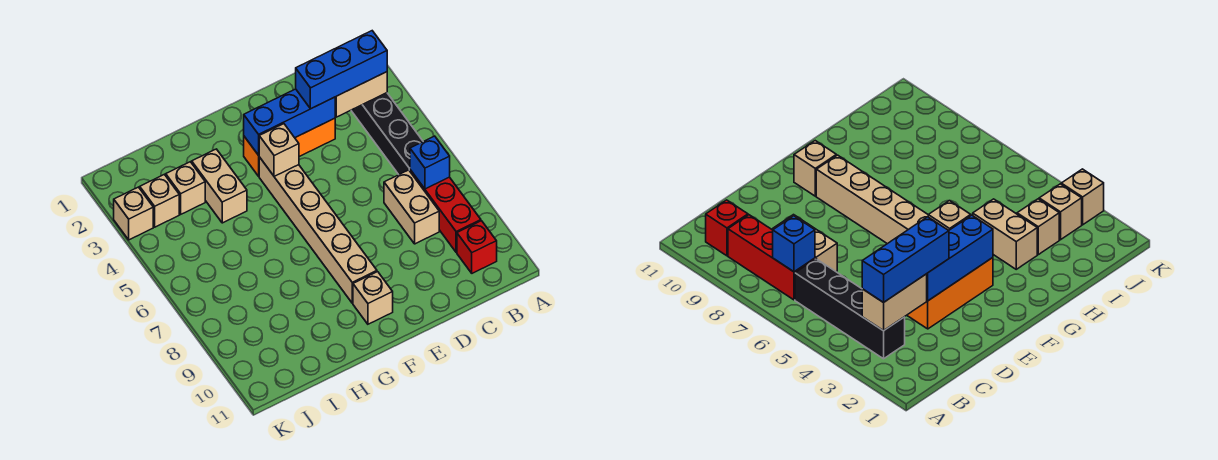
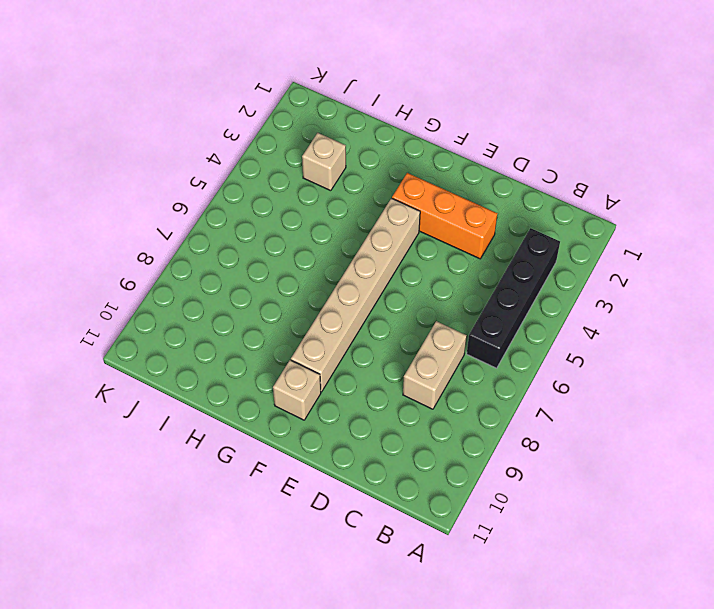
none -> red 1x3 brick [410,170,481,252]
none -> red 1x1 brick [457,221,497,273]
none -> tan 1x2 brick [192,149,247,223]

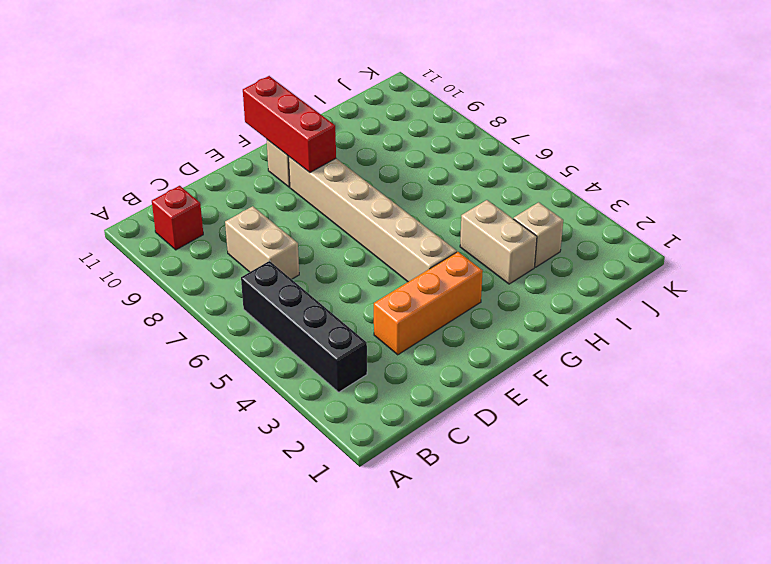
red 1x3 brick [243,76,336,172] -> red 1x3 brick moved to [410,170,481,252]
none -> tan 1x1 brick [140,174,179,227]
none -> tan 1x1 brick [114,187,153,240]
none -> tan 1x2 brick [335,72,387,117]

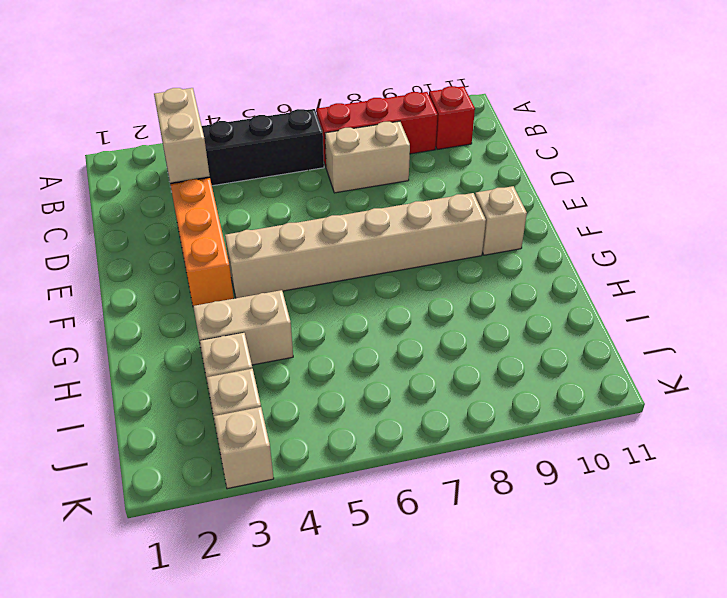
none -> blue 1x1 brick [410,136,450,189]
none -> blue 1x3 brick [244,89,335,155]
none -> tan 1x1 brick [259,124,299,176]

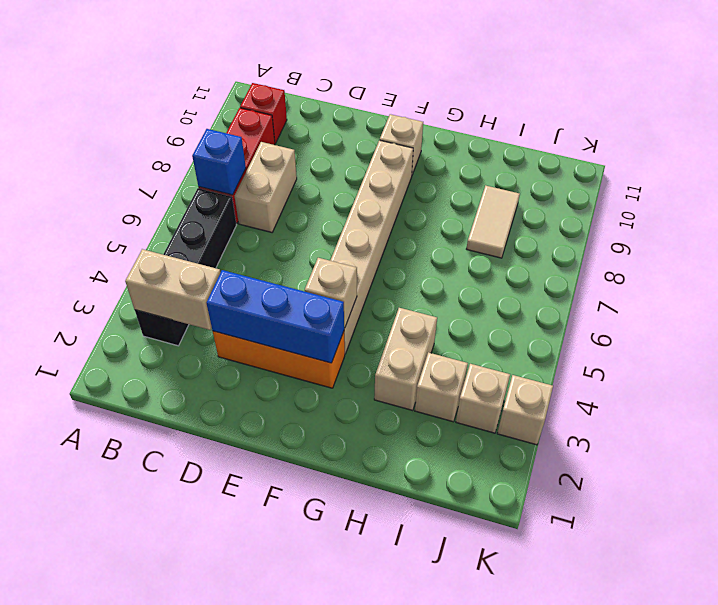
tan 1x2 tile [467,185,520,258] -> none
none -> blue 1x3 brick [296,31,387,109]

